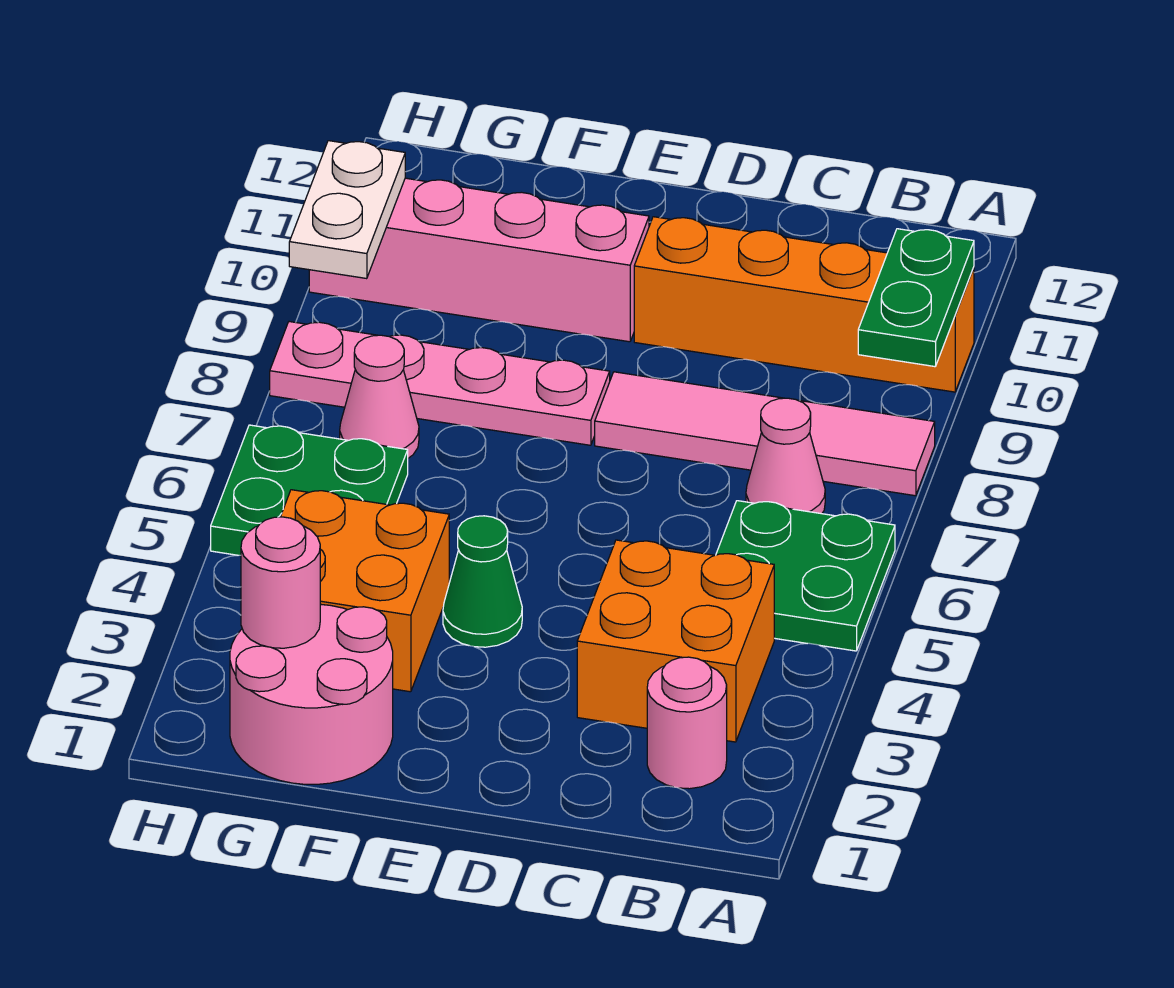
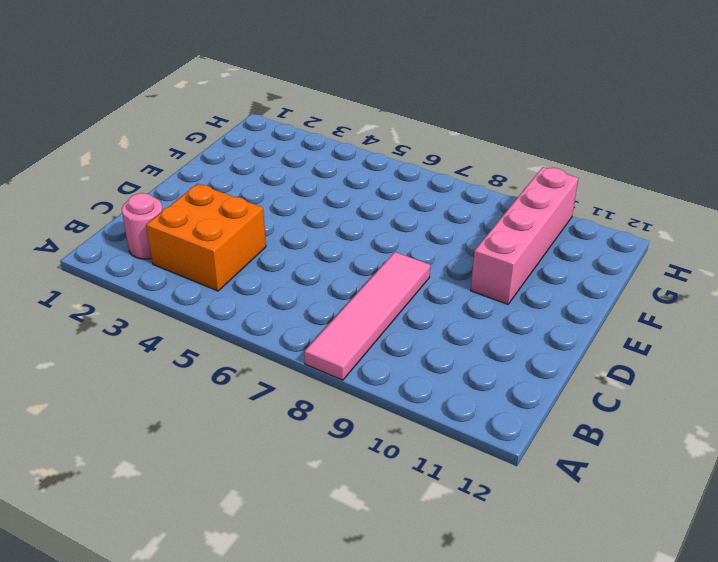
none -> green 2x2 plate [716,501,895,651]
none -> orange 1x4 brick [634,217,974,392]
none -> pink 1x1 cone [746,398,825,514]

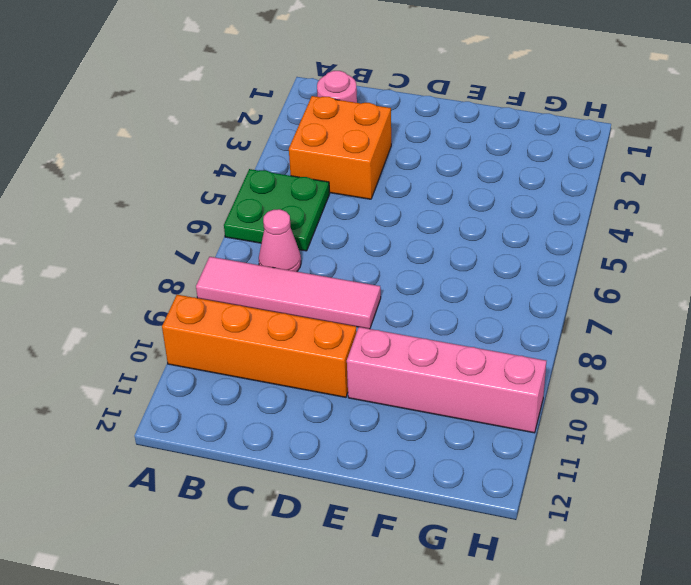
none -> green 1x1 cone [443,516,522,647]
none -> pink 1x4 plate [270,322,610,445]
none -> pink 2x2 round brick [230,604,393,784]

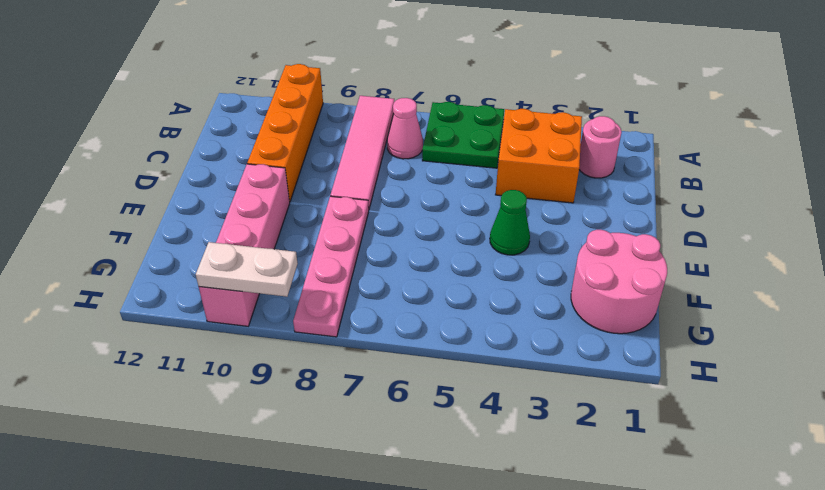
none -> orange 2x2 brick [281,490,449,692]
none -> green 2x2 plate [211,425,408,555]
none -> pink 1x1 cone [340,335,419,458]

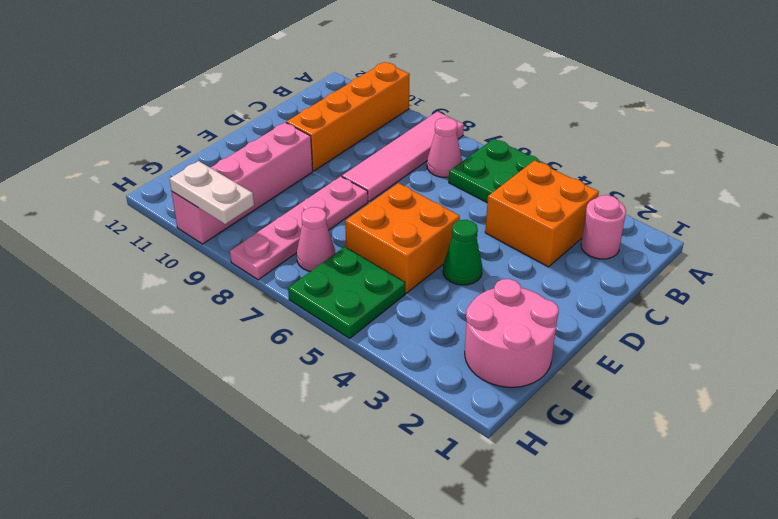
orange 2x2 brick [345,183,460,293] -> orange 2x2 brick moved to [281,490,449,692]
none -> green 1x2 plate [858,229,974,367]
none -> pink 1x1 round brick [241,517,320,648]

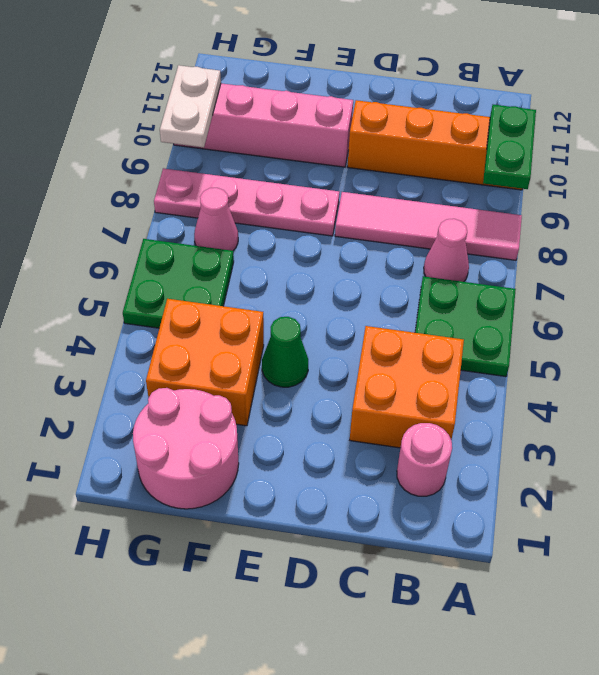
none -> pink 1x1 round brick [241,517,320,648]

